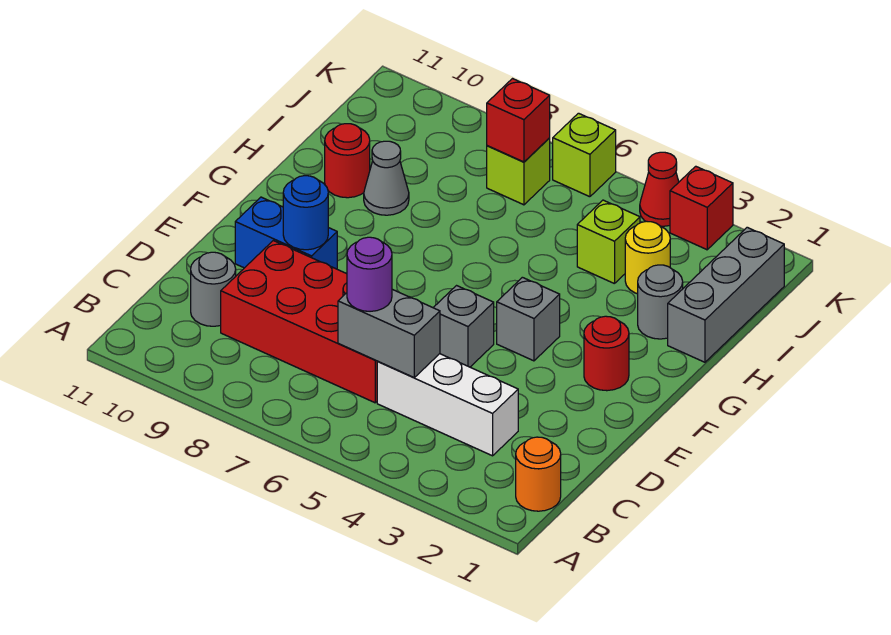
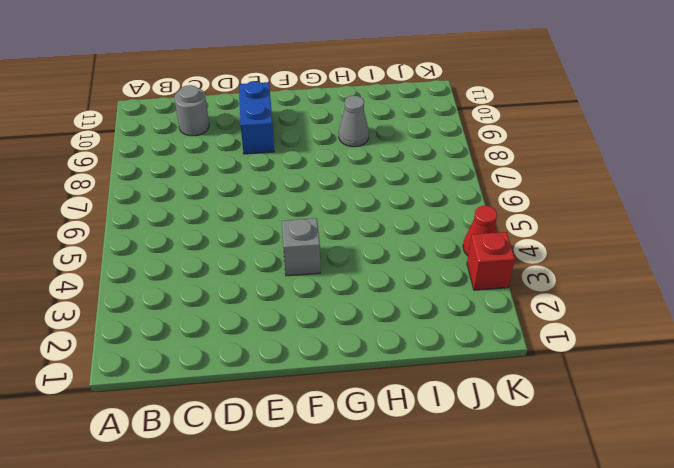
none -> orange 1x1 round brick [516,437,561,511]
none -> white 1x3 brick [377,354,518,456]
none -> red 2x4 brick [221,241,377,403]

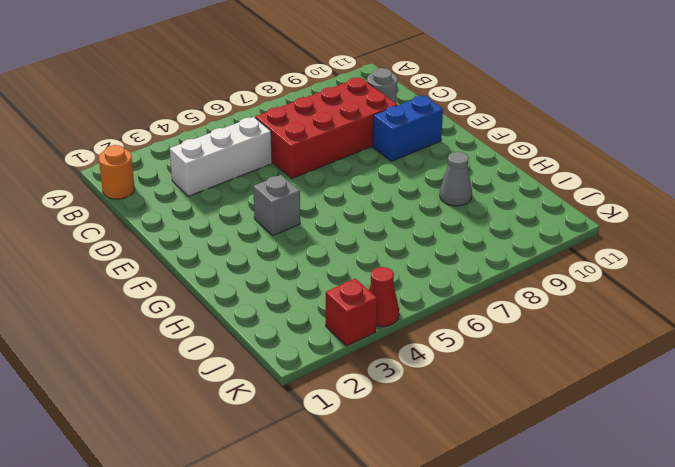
none -> grey 1x1 brick [433,286,494,367]
none -> red 1x1 round brick [584,316,629,391]
none -> grey 1x3 brick [668,227,784,362]

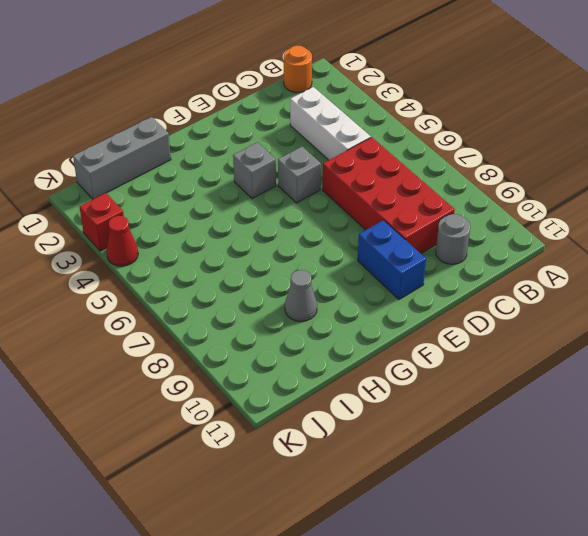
none -> red 1x1 round brick [584,316,629,391]
none -> grey 1x1 round brick [638,265,683,339]
none -> red 1x1 round brick [325,124,370,198]

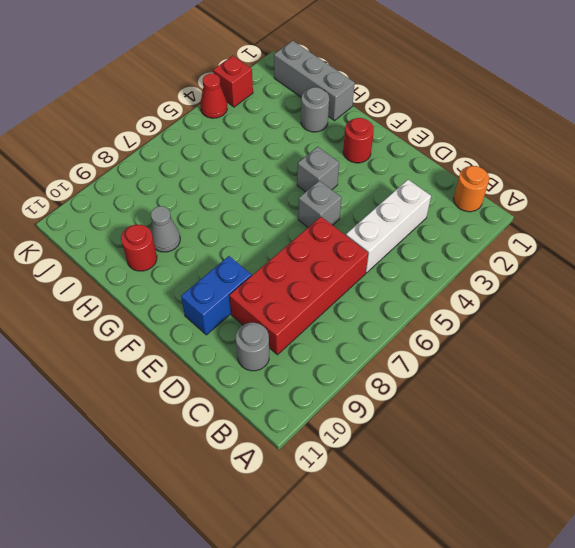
none -> yellow 1x1 round brick [625,221,670,294]
none -> lime 1x1 brick [577,200,640,284]
none -> lime 1x1 brick [487,138,550,205]

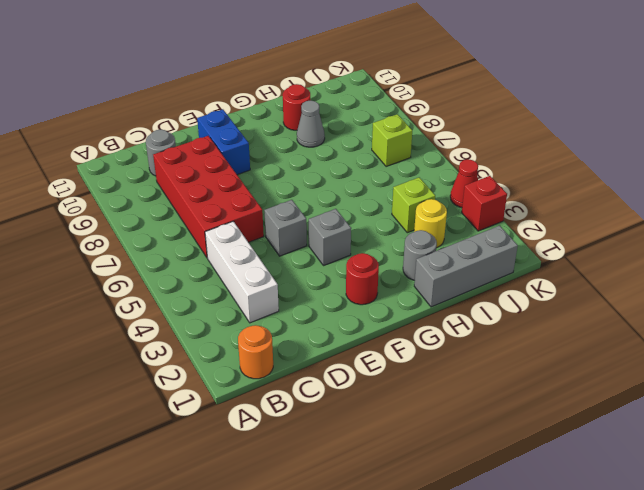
none -> lime 1x1 brick [553,113,616,197]
none -> grey 1x2 brick [338,289,440,378]
none -> blue 1x1 round brick [283,176,328,250]

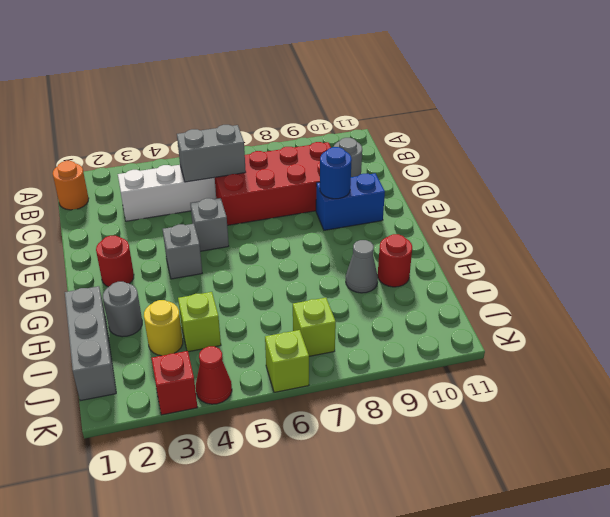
none -> red 1x1 brick [487,79,550,162]
none -> purple 1x1 round brick [347,237,392,311]

